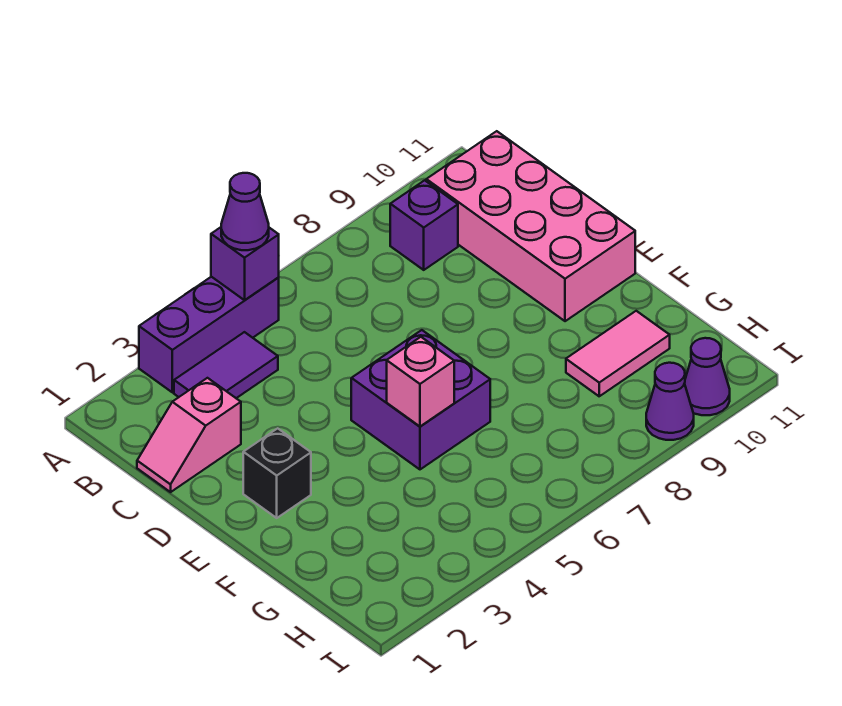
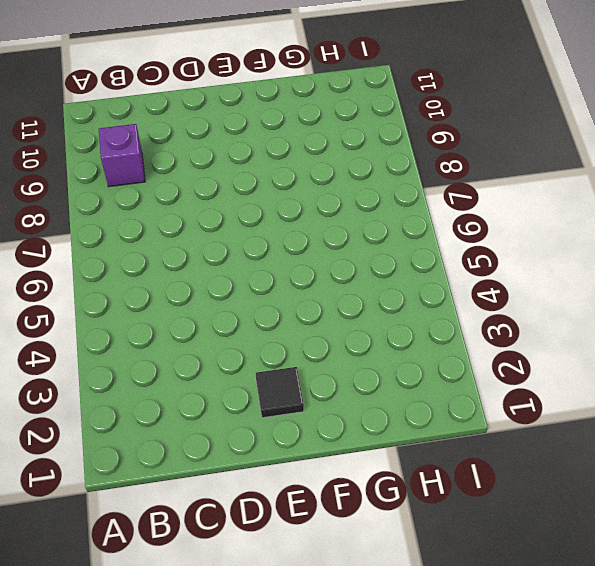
black 1x1 tile [256,367,304,418] -> black 1x1 brick [243,428,311,518]
none -> purple 1x3 brick [139,277,279,392]
none -> purple 1x2 tile [174,332,278,398]
none -> pink 2x4 brick [426,131,635,321]

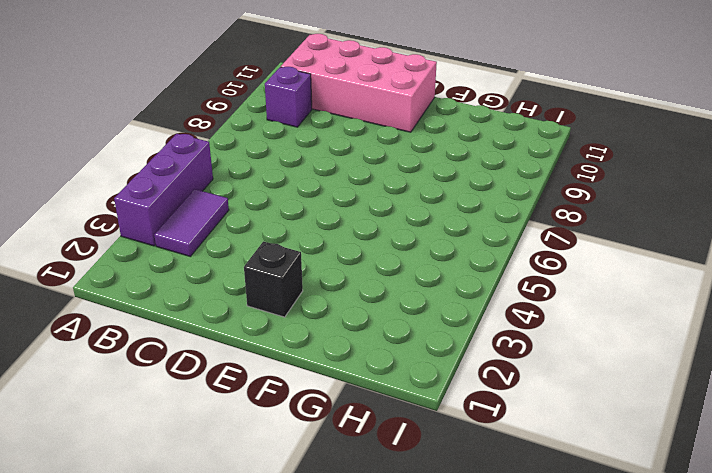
none -> pink 1x2 slope [137,378,241,492]
none -> purple 2x2 brick [351,330,490,469]
none -> pink 1x2 tile [566,311,670,396]

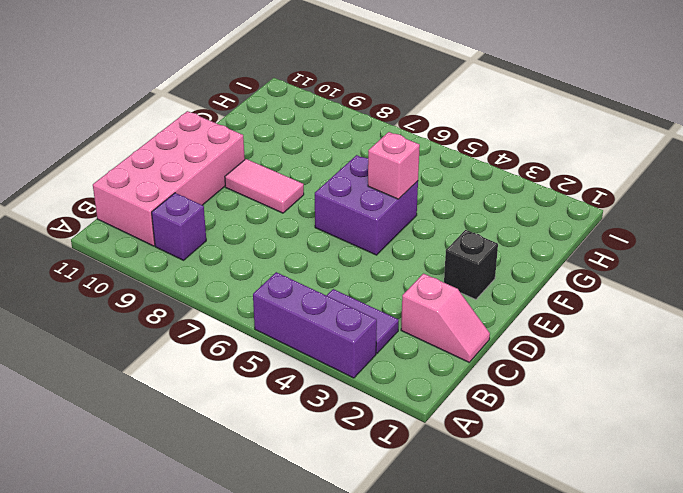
pink 1x2 tile [225,159,304,213] -> pink 1x2 tile moved to [566,311,670,396]
none -> purple 1x1 cone [646,363,694,440]
none -> purple 1x1 cone [685,338,730,415]
none -> purple 1x1 brick [211,227,279,300]

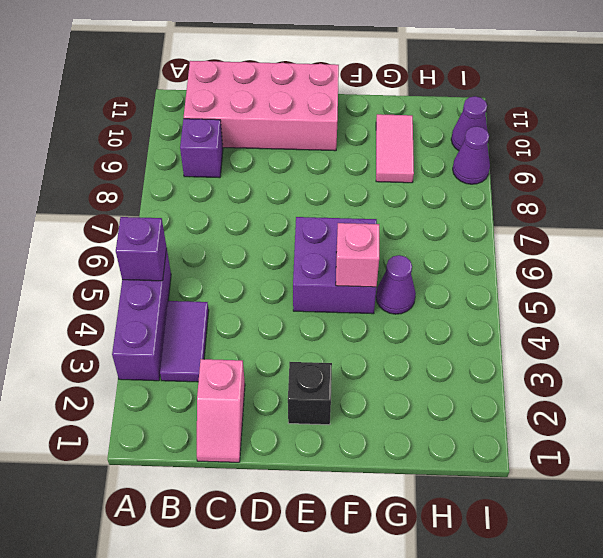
purple 1x1 cone [376,255,416,314] -> purple 1x1 cone moved to [221,173,269,250]

